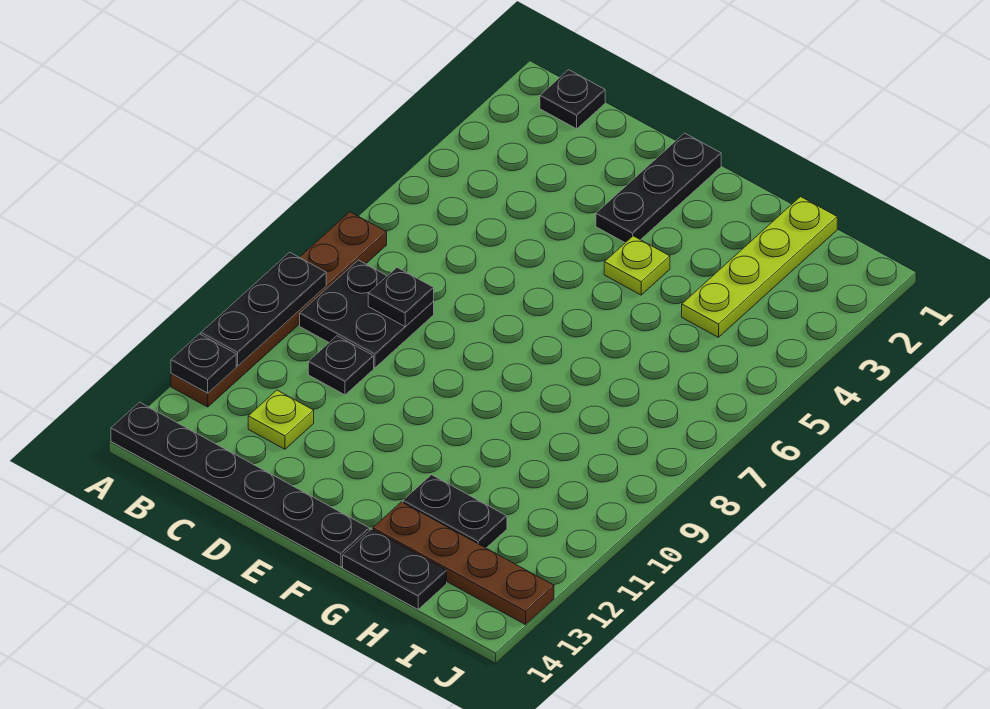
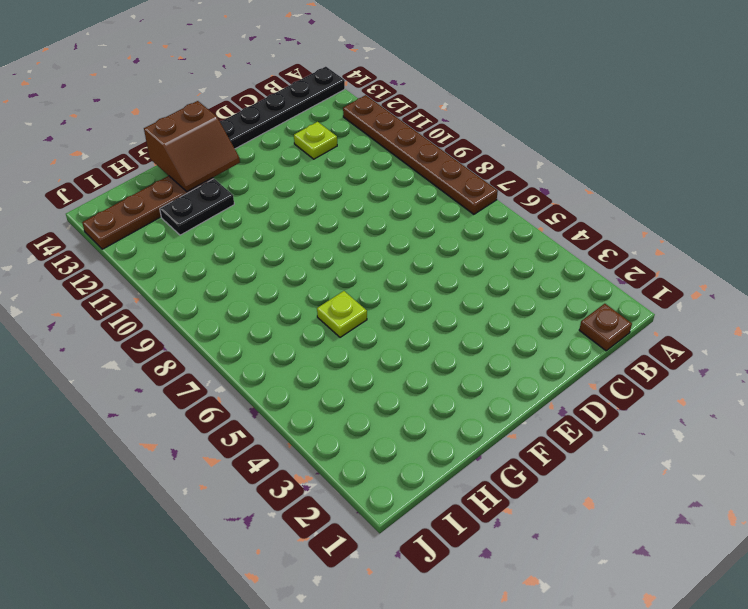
brown 1x1 plate [579,304,632,351] -> black 1x1 plate [540,70,605,129]
brown 2x2 slope [144,101,240,192] -> none
lime 1x1 plate [317,291,367,337] -> lime 1x1 plate moved to [604,236,670,295]
none -> black 2x2 plate [300,260,434,368]
none -> black 1x1 plate [308,336,374,395]
none -> black 1x3 plate [596,133,721,243]

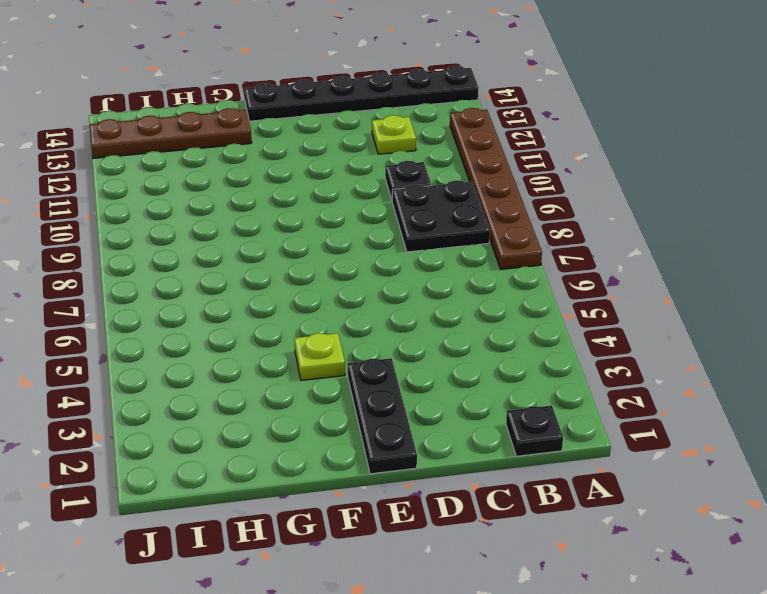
none -> black 1x2 plate [403,475,507,548]
none -> black 1x2 plate [343,529,447,609]
none -> lime 1x4 plate [682,197,837,337]

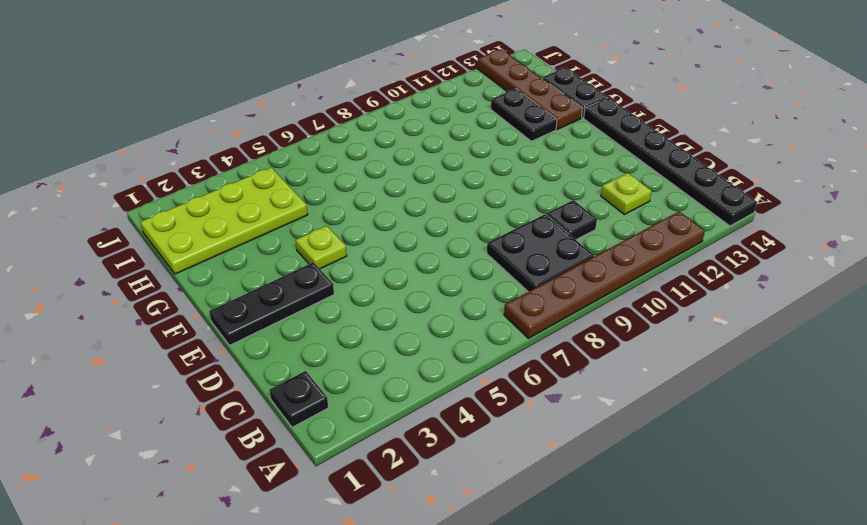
lime 2x4 plate [141,168,308,274] -> lime 1x4 plate [682,197,837,337]
none -> black 1x3 plate [201,252,326,366]
none -> black 1x1 plate [171,334,236,393]
none -> black 1x1 plate [368,268,434,326]

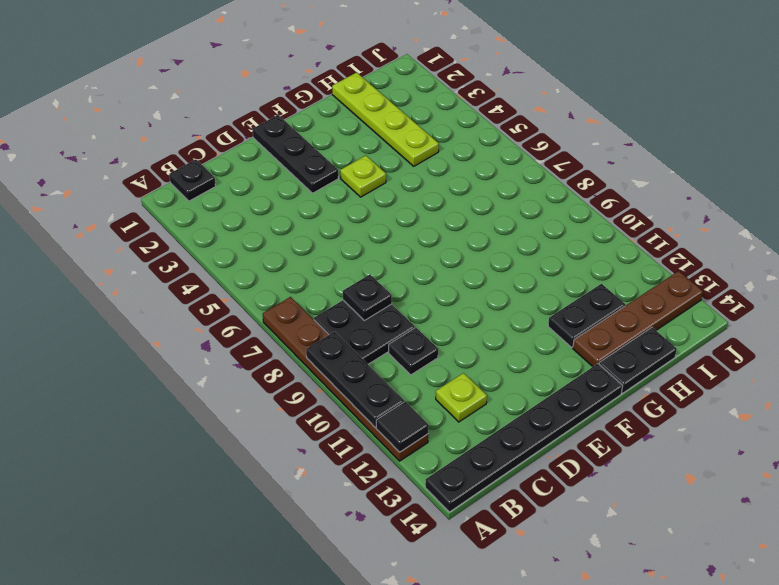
black 1x1 tile [376,402,429,452] -> black 1x1 plate [171,334,236,393]

